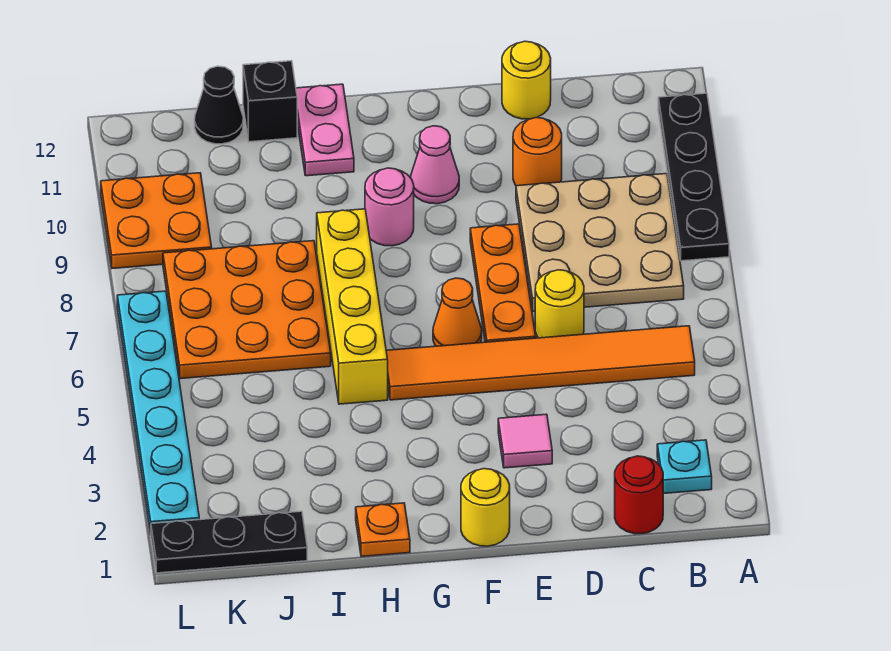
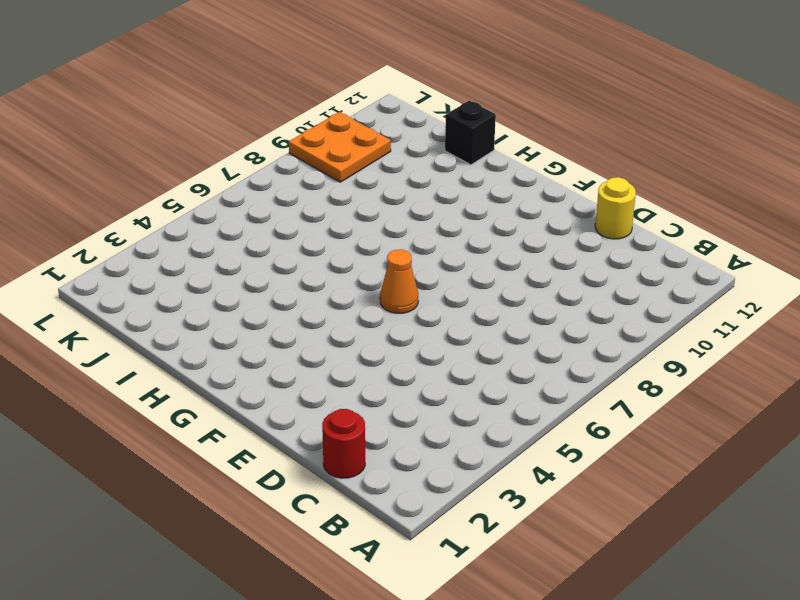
none -> black 1x4 plate [658,93,729,261]
none -> cyan 1x1 plate [657,440,712,494]
none -> orange 1x6 tile [386,326,695,400]

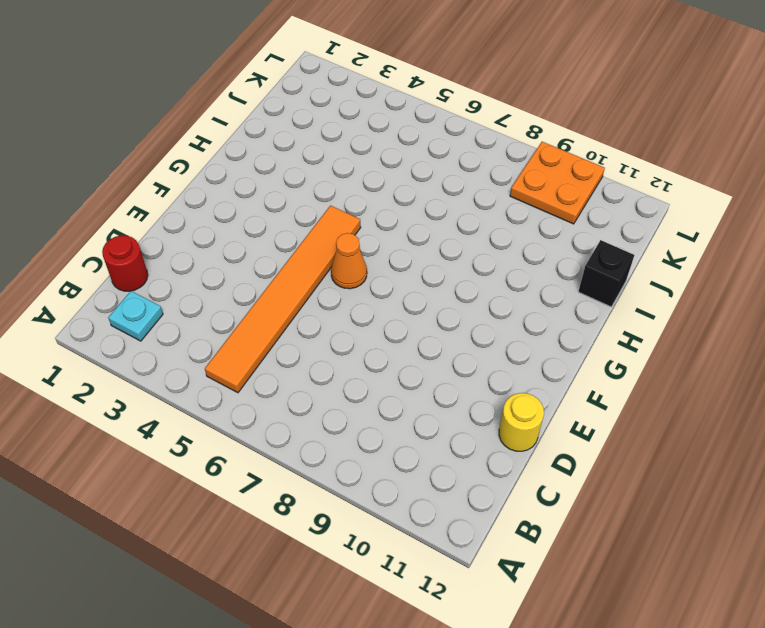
none -> black 1x4 plate [658,93,729,261]
none -> tan 3x3 plate [516,174,684,311]
none -> yellow 1x1 round brick [535,270,584,338]

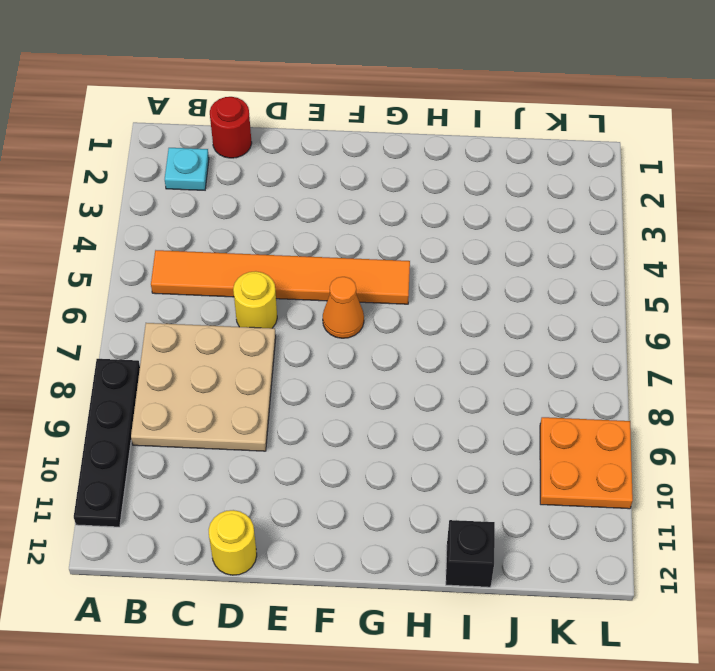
none -> orange 1x1 round brick [513,118,562,186]
none -> pink 1x1 tile [498,414,552,468]
none -> orange 1x3 plate [470,224,536,342]

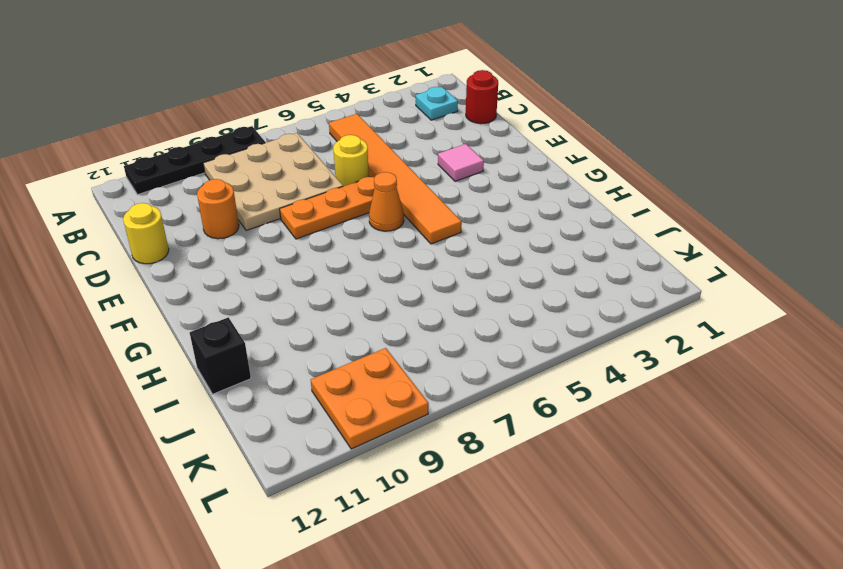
none -> yellow 1x1 round brick [461,469,510,546]
none -> pink 1x1 cone [411,126,459,204]
none -> pink 1x1 round brick [365,168,414,246]

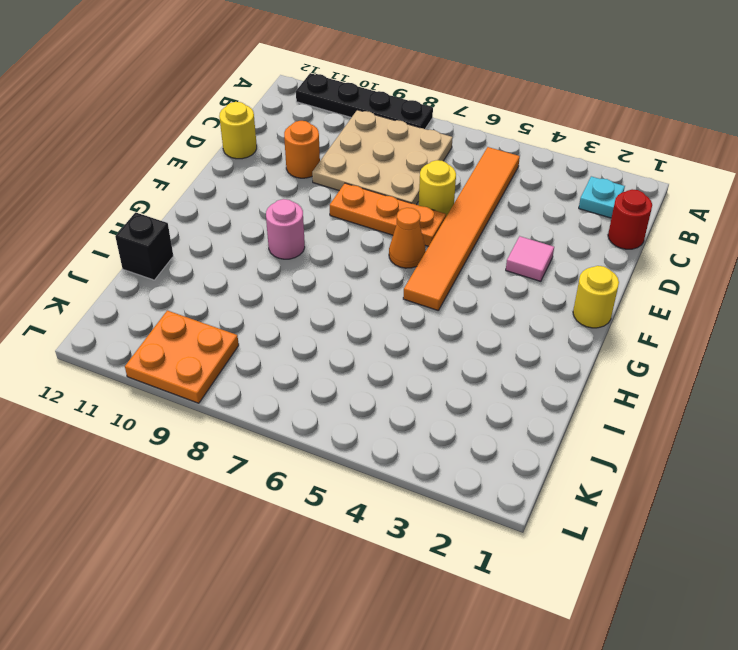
none -> pink 1x1 cone [411,126,459,204]
none -> orange 1x1 plate [356,503,410,557]
none -> yellow 1x4 brick [317,209,388,404]

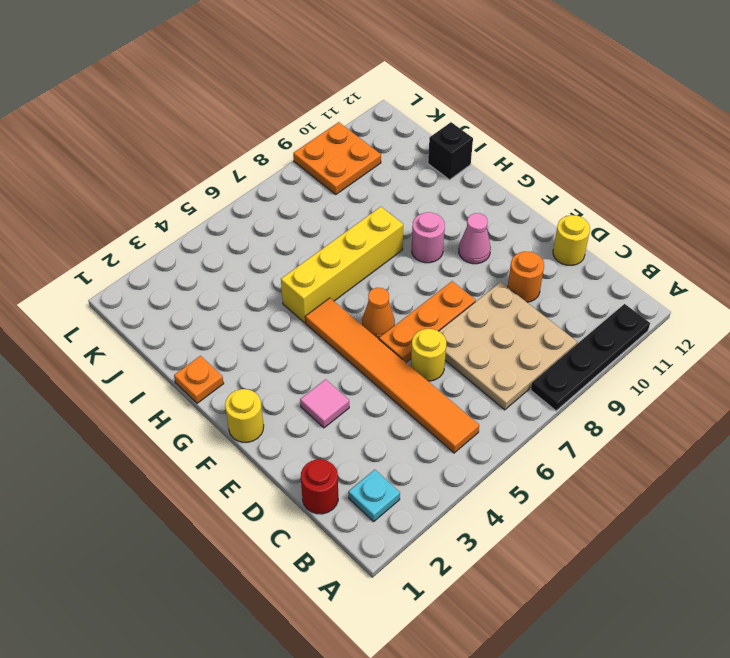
none -> pink 1x2 plate [296,84,354,176]
none -> orange 3x3 plate [163,241,331,379]
none -> black 1x3 plate [151,511,307,573]

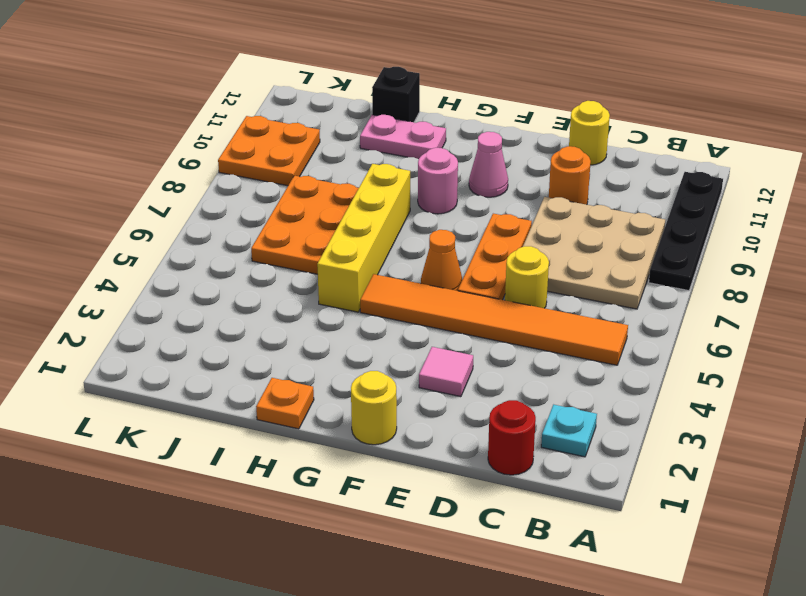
pink 1x2 plate [360,115,446,159] -> pink 1x2 plate turned to [296,84,354,176]
orange 2x3 plate [251,176,359,274] -> orange 3x3 plate [163,241,331,379]
none -> black 1x3 plate [151,511,307,573]
none -> black 1x1 cone [195,66,243,144]
none -> cyan 1x6 plate [117,291,199,534]

